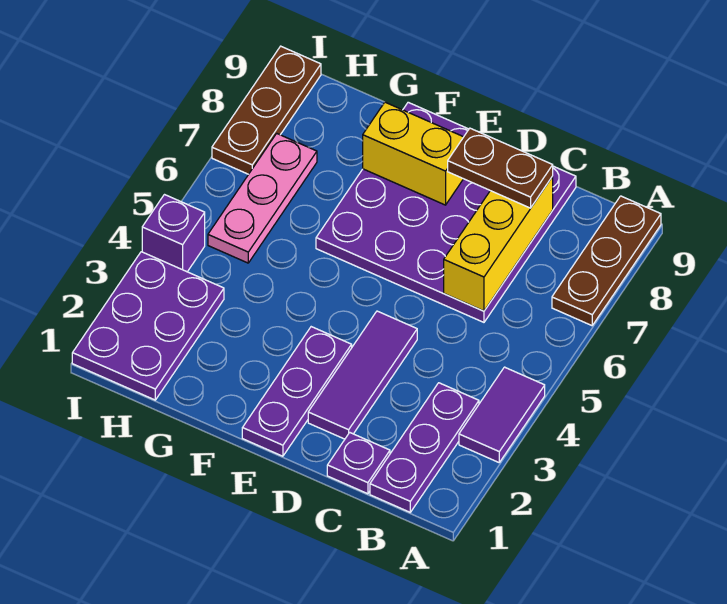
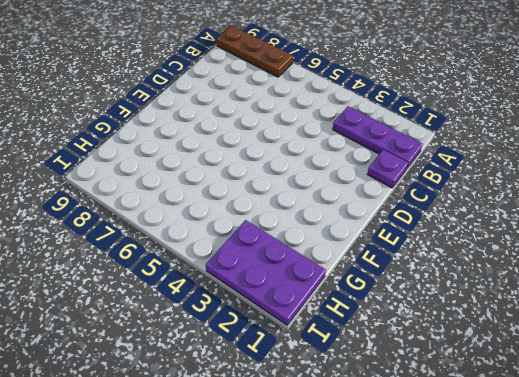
none -> purple 1x2 tile [459,367,545,462]
none -> purple 4x4 plate [316,102,576,322]
none -> purple 1x3 tile [308,311,417,439]

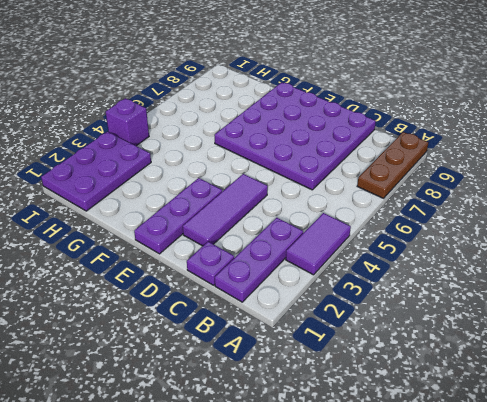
none -> pink 1x3 plate [208,133,317,263]
none -> brown 1x3 plate [212,46,321,174]
none -> yellow 1x3 brick [444,176,553,311]

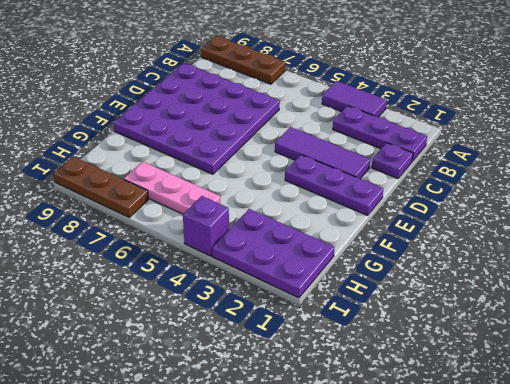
none -> yellow 1x3 brick [444,176,553,311]
none -> yellow 1x2 brick [363,102,463,205]
none -> brown 1x2 plate [448,128,553,208]

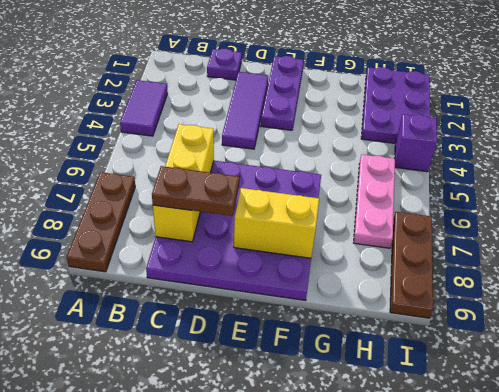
none -> purple 1x3 plate [370,383,479,512]

